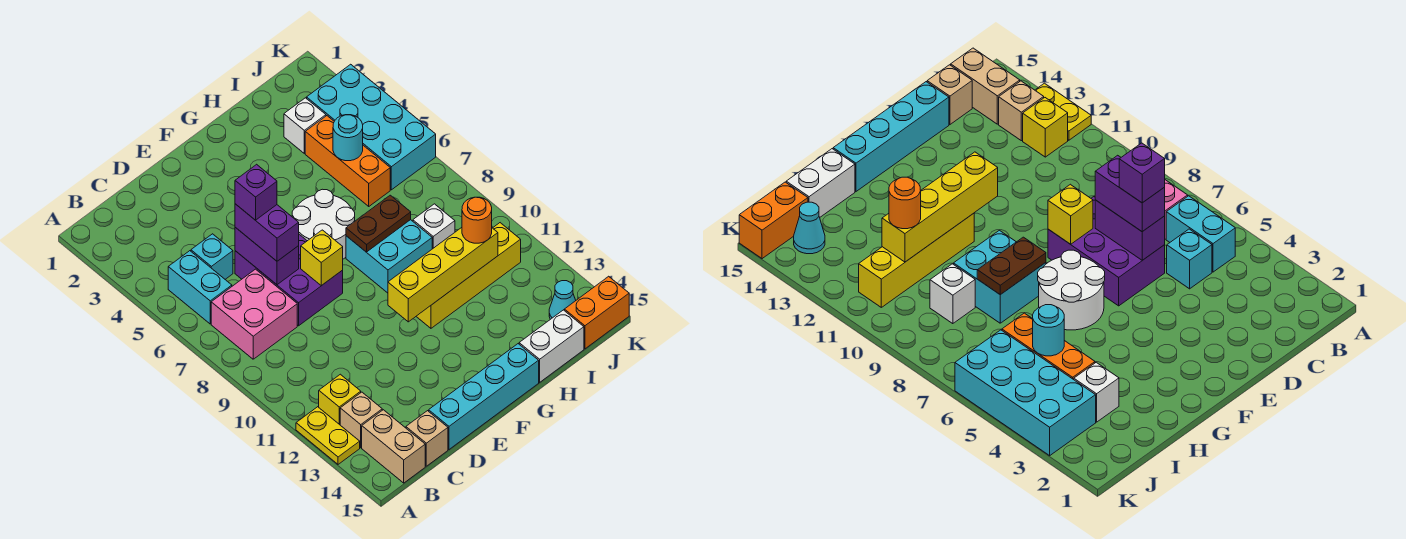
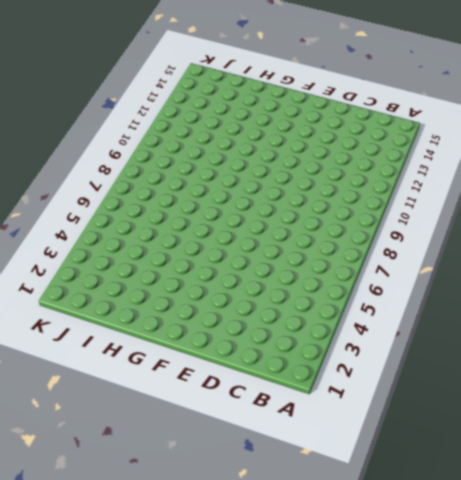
none -> yellow 1x2 plate [296,407,360,464]
none -> cyan 1x2 brick [168,251,232,324]
none -> pink 2x2 brick [211,269,297,359]

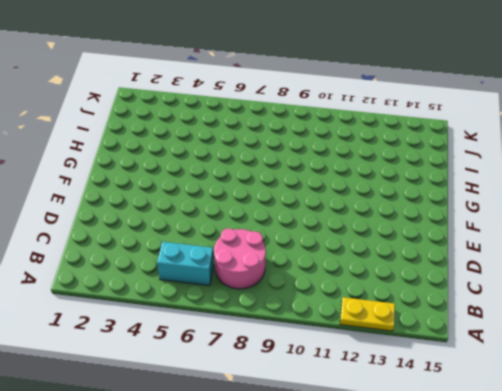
pink 2x2 round brick [214,228,266,289] -> pink 2x2 brick [211,269,297,359]
none -> yellow 1x1 brick [319,374,361,425]
none -> tan 1x1 brick [340,392,382,448]
none -> tan 1x2 brick [362,410,425,483]

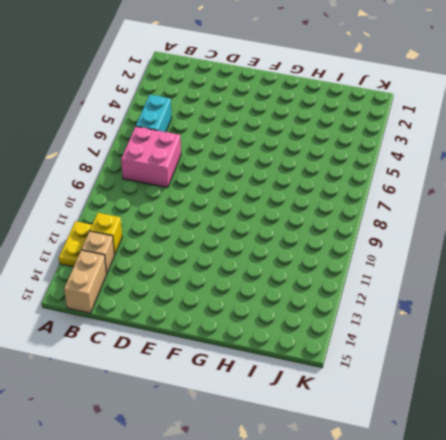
none -> cyan 1x1 brick [191,234,233,279]
none -> tan 1x1 brick [406,411,448,466]
none -> purple 2x3 brick [235,234,343,326]

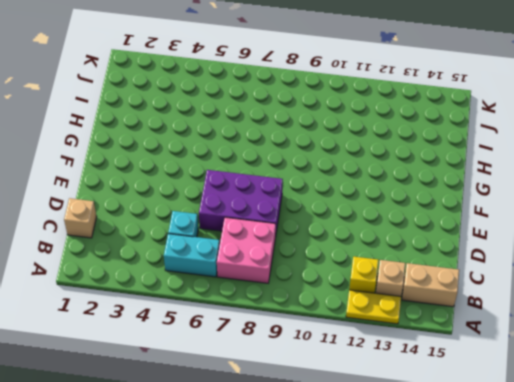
tan 1x1 brick [64,198,97,238] -> tan 1x1 brick moved to [406,411,448,466]
none -> cyan 1x4 brick [429,344,539,449]
none -> white 2x2 round brick [292,189,355,259]
none -> cyan 2x2 brick [346,220,432,293]

